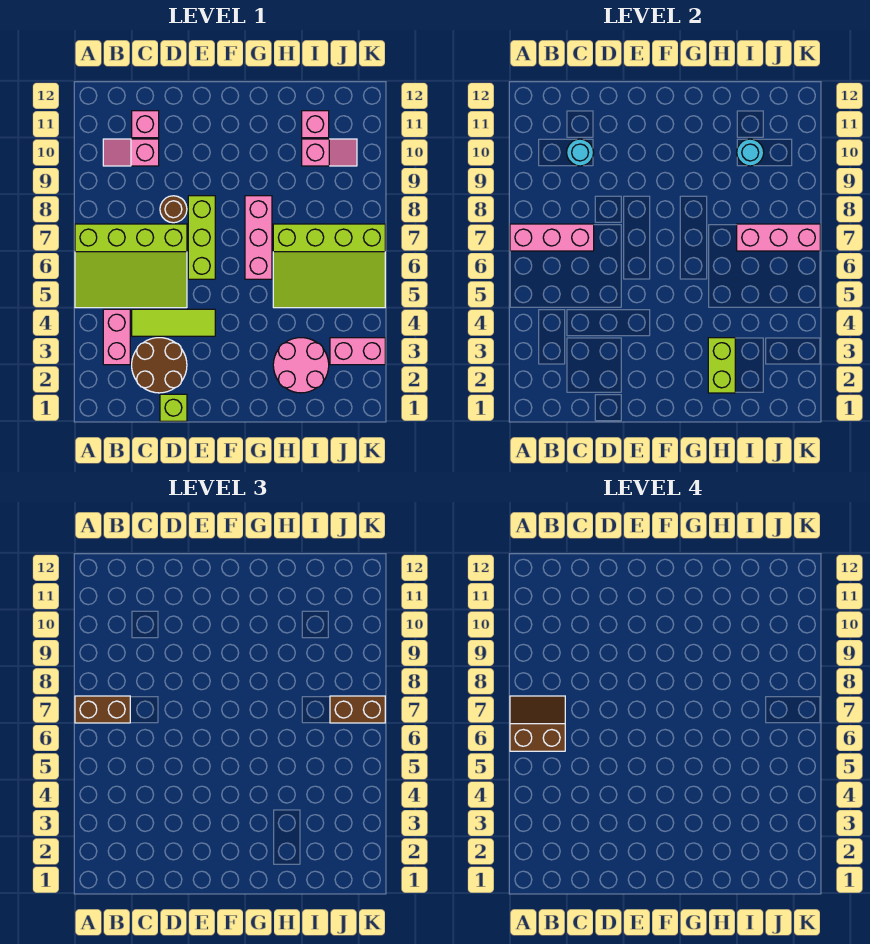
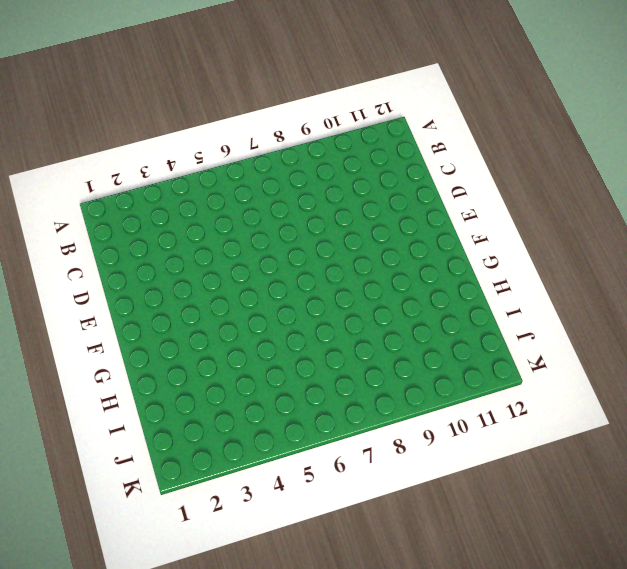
none -> lime 3x4 slope [75,224,187,308]
none -> pink 1x2 brick [103,309,130,365]
none -> pink 1x2 slope [103,139,159,166]

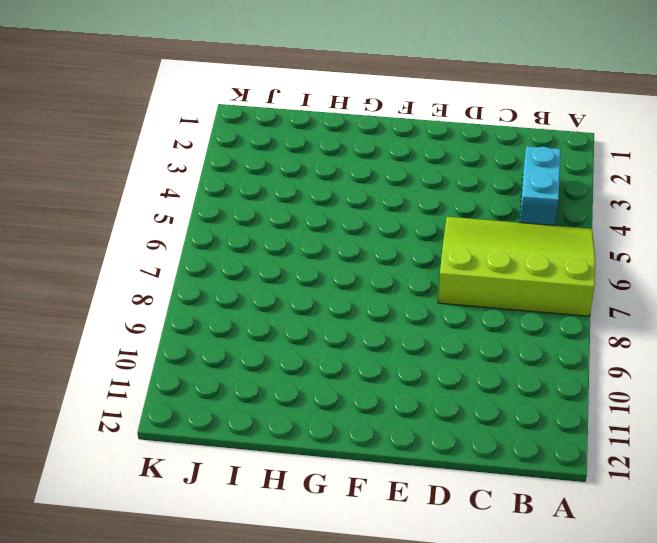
cyan 1x2 brick [520,146,561,226] -> pink 1x2 brick [103,309,130,365]
none -> pink 1x2 slope [103,139,159,166]
none -> brown 2x2 round brick [132,338,187,393]
none -> lime 1x3 tile [132,309,215,336]

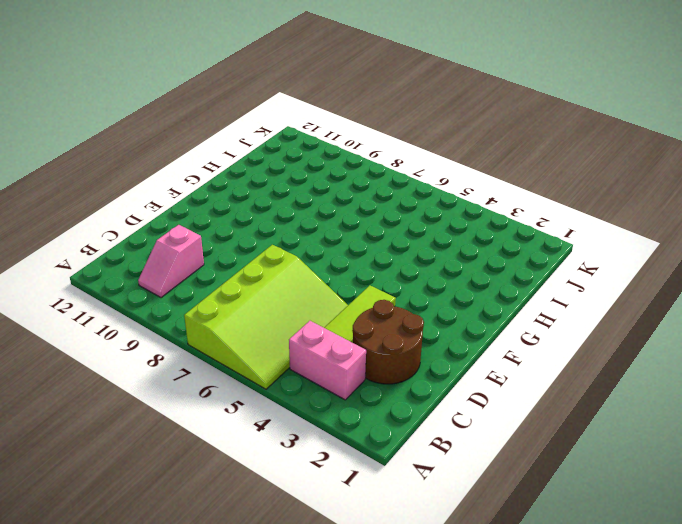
none -> pink 1x1 brick [132,111,159,138]
none -> lime 1x1 brick [160,394,187,421]
none -> brown 1x1 round brick [160,196,187,223]

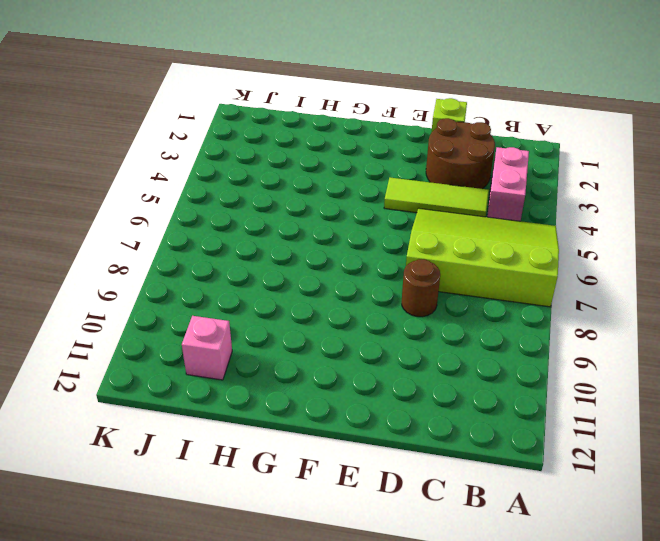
none -> pink 1x2 slope [103,139,159,166]
none -> pink 1x1 brick [132,111,159,138]
none -> lime 1x3 brick [188,196,215,279]

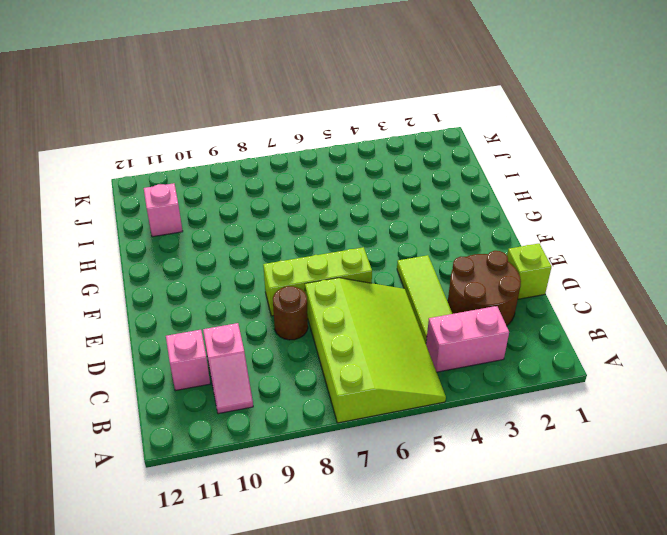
none -> pink 1x3 brick [245,196,272,279]
none -> pink 2x2 round brick [273,338,329,393]
none -> lime 3x4 slope [273,224,385,308]

